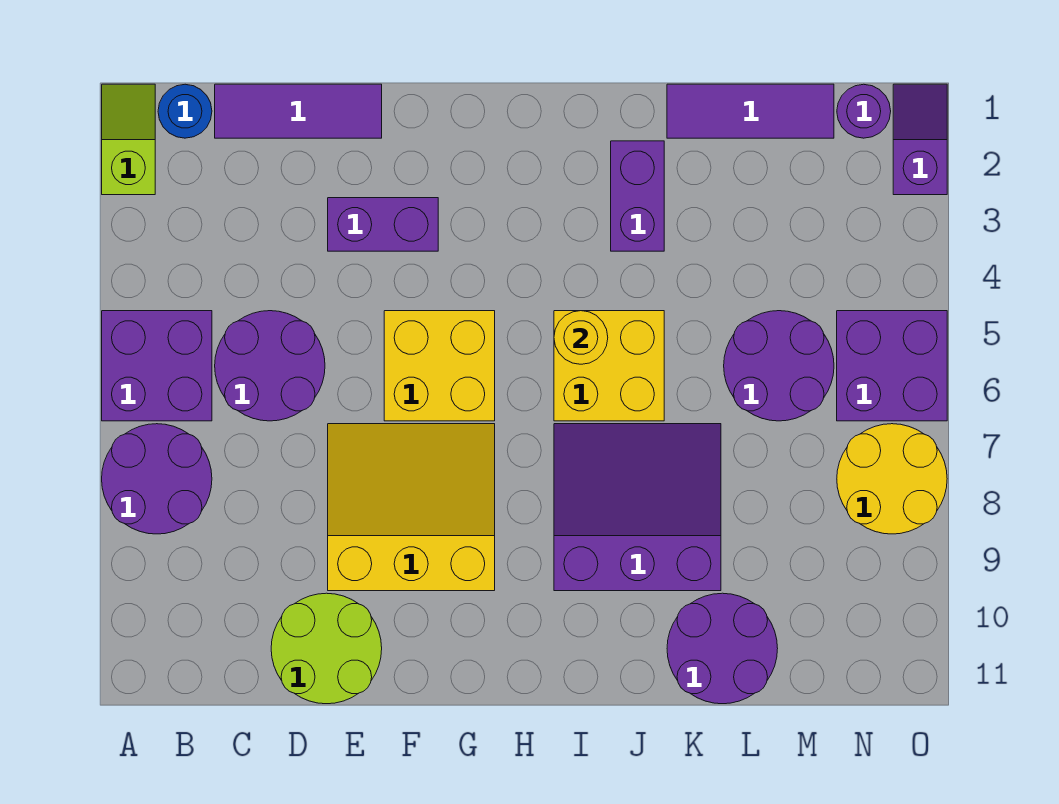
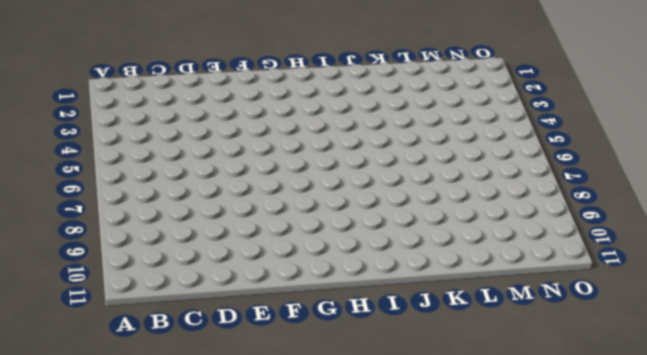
none -> lime 1x2 slope [102,84,155,195]
none -> purple 2x2 brick [102,311,212,421]
none -> purple 2x2 round brick [102,424,212,534]

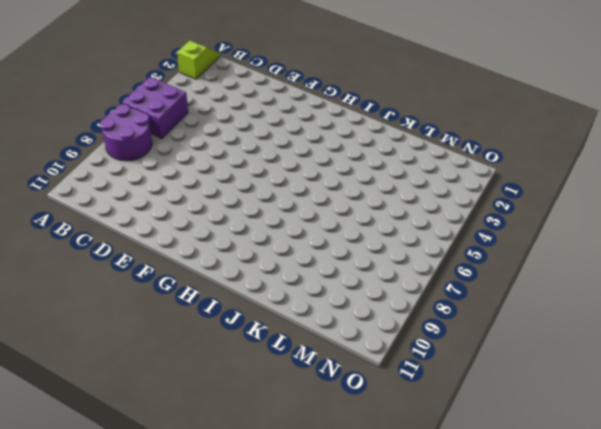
none -> blue 1x1 round brick [158,84,212,138]
none -> purple 1x3 tile [215,84,382,138]
none -> purple 2x2 round brick [215,311,325,421]

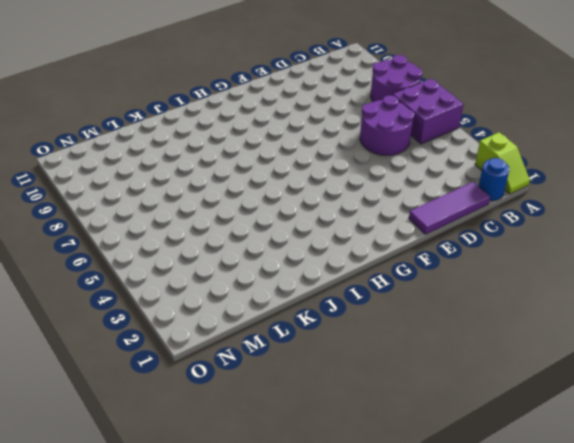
none -> lime 2x2 round brick [271,593,382,704]
none -> purple 1x2 brick [328,198,438,251]
none -> yellow 3x3 slope [328,424,495,591]

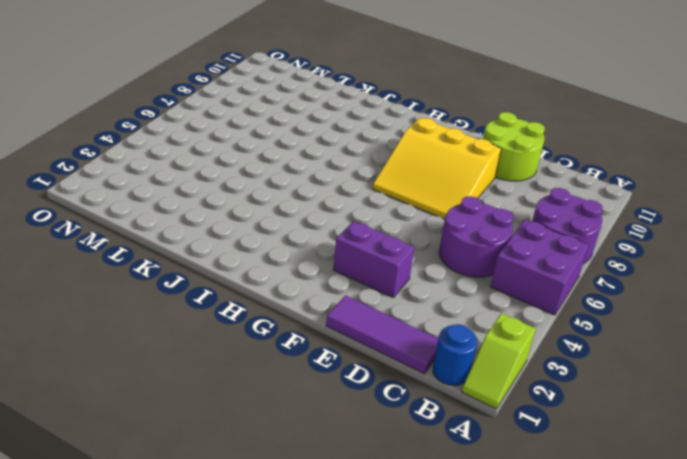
none -> yellow 2x2 brick [384,311,495,421]
none -> yellow 2x2 brick [554,311,664,421]
none -> purple 3x3 slope [554,424,721,591]

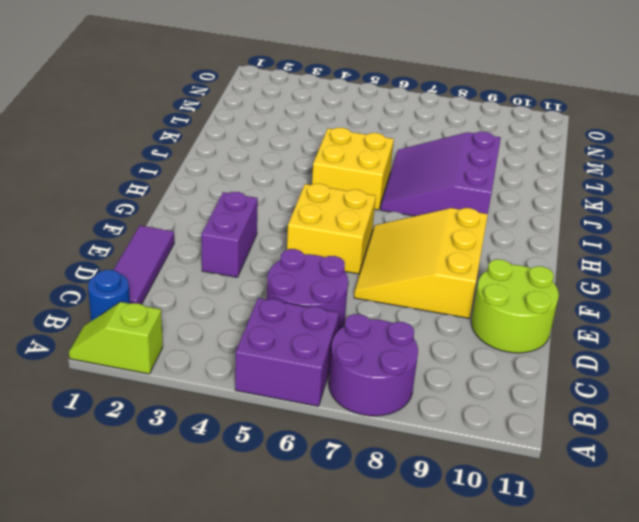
none -> purple 1x2 brick [611,141,664,251]
none -> purple 1x3 tile [667,84,834,138]
none -> purple 2x2 round brick [667,593,778,704]

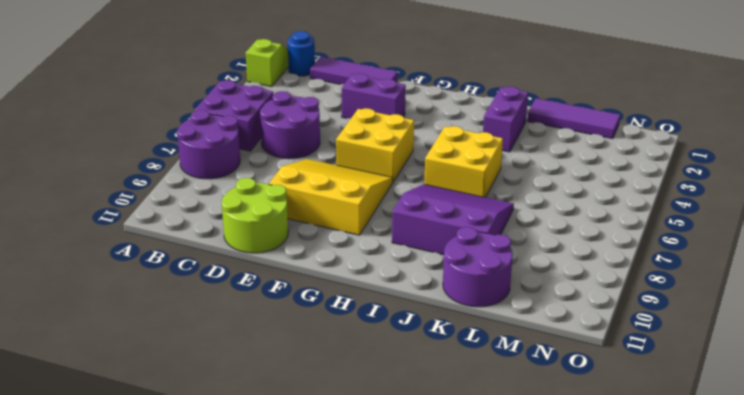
none -> purple 2x2 round brick [724,311,834,421]
none -> purple 1x1 round brick [837,84,891,138]
none -> purple 2x2 brick [837,311,947,421]

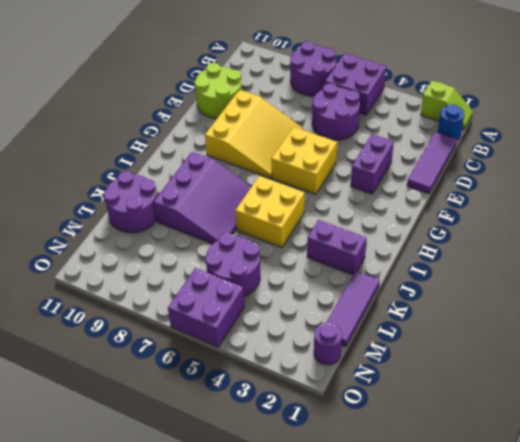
none -> yellow 2x2 round brick [837,424,947,534]
none -> purple 1x2 slope [893,84,947,195]
none -> yellow 1x1 round brick [554,311,608,364]

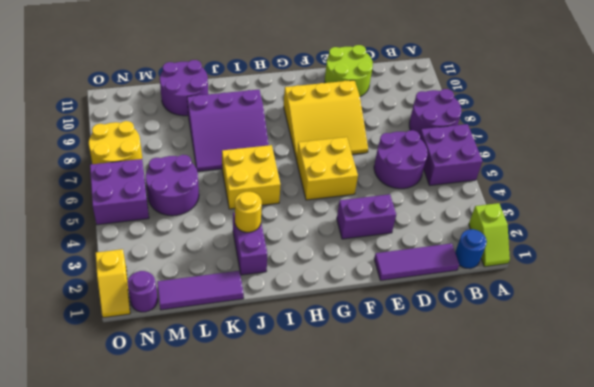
yellow 1x1 round brick [235,192,262,232] -> yellow 1x1 round brick moved to [554,311,608,364]
yellow 1x2 slope [96,249,130,318] -> purple 1x2 slope [893,84,947,195]

